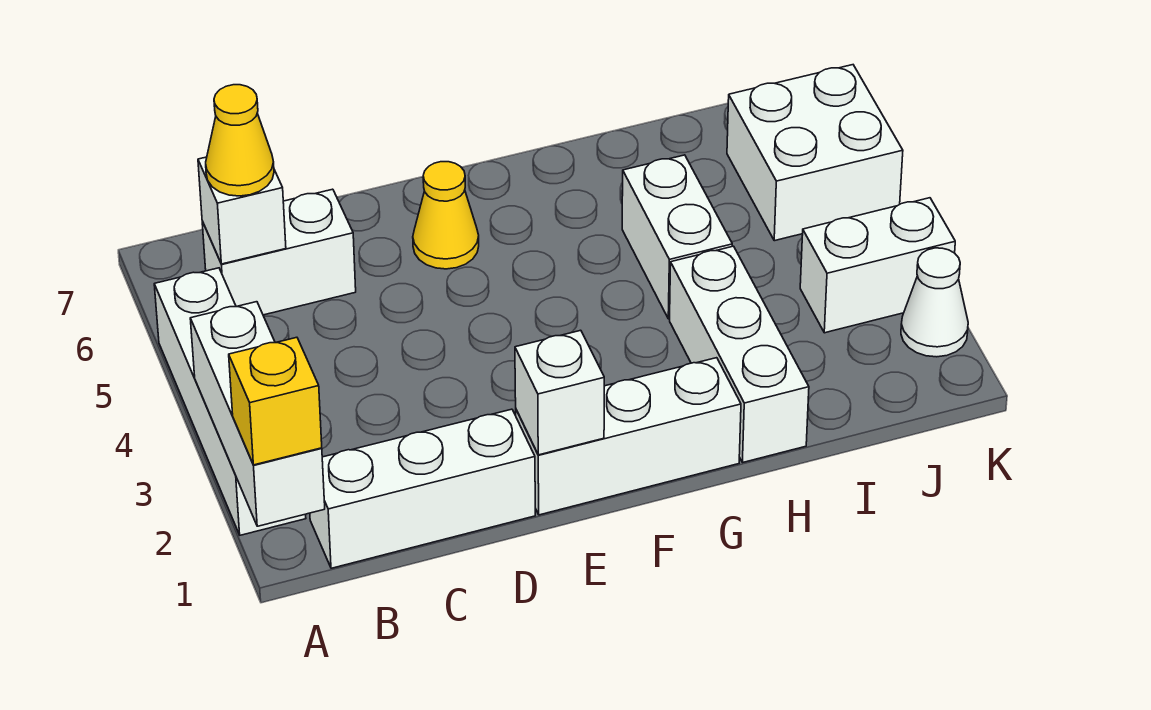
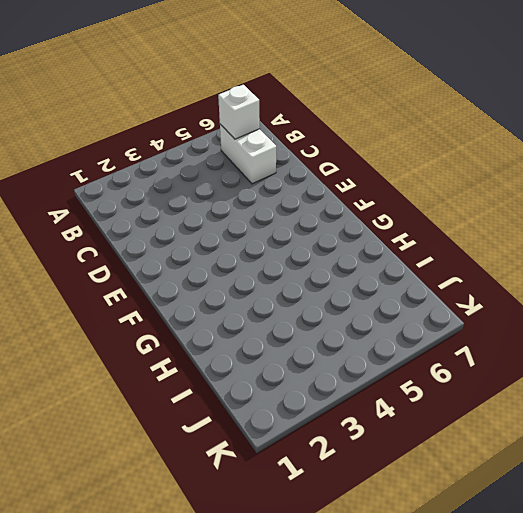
none -> white 1x4 brick [154,268,306,535]
none -> white 1x3 brick [310,409,535,568]
none -> white 1x3 brick [516,358,741,515]

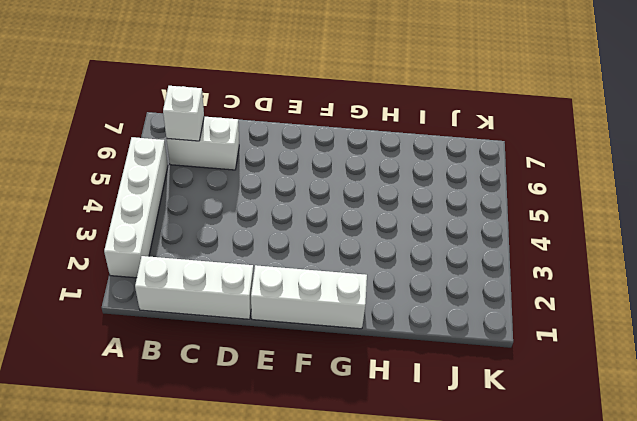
none -> yellow 1x1 cone [413,162,479,269]
none -> white 1x3 brick [670,246,809,462]
none -> white 1x2 brick [622,155,732,319]

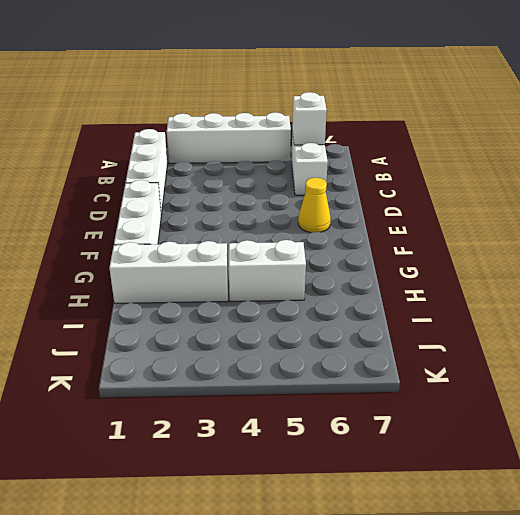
none -> white 1x2 brick [800,198,955,333]
none -> white 2x2 brick [727,65,903,241]
none -> white 1x1 cone [901,248,968,357]

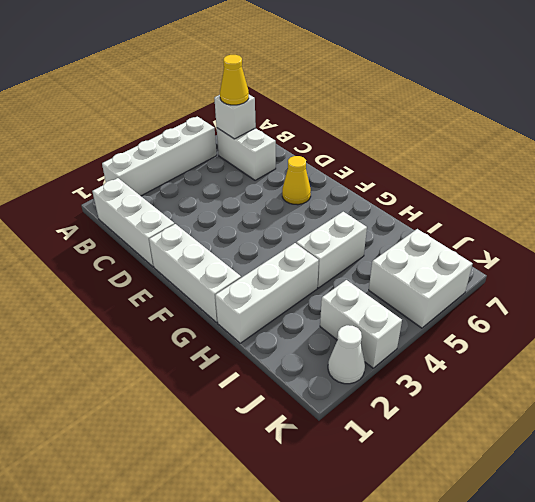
none -> white 1x3 brick [190,302,325,526]
none -> white 1x1 brick [515,330,604,455]
none -> yellow 1x1 brick [229,337,322,465]

